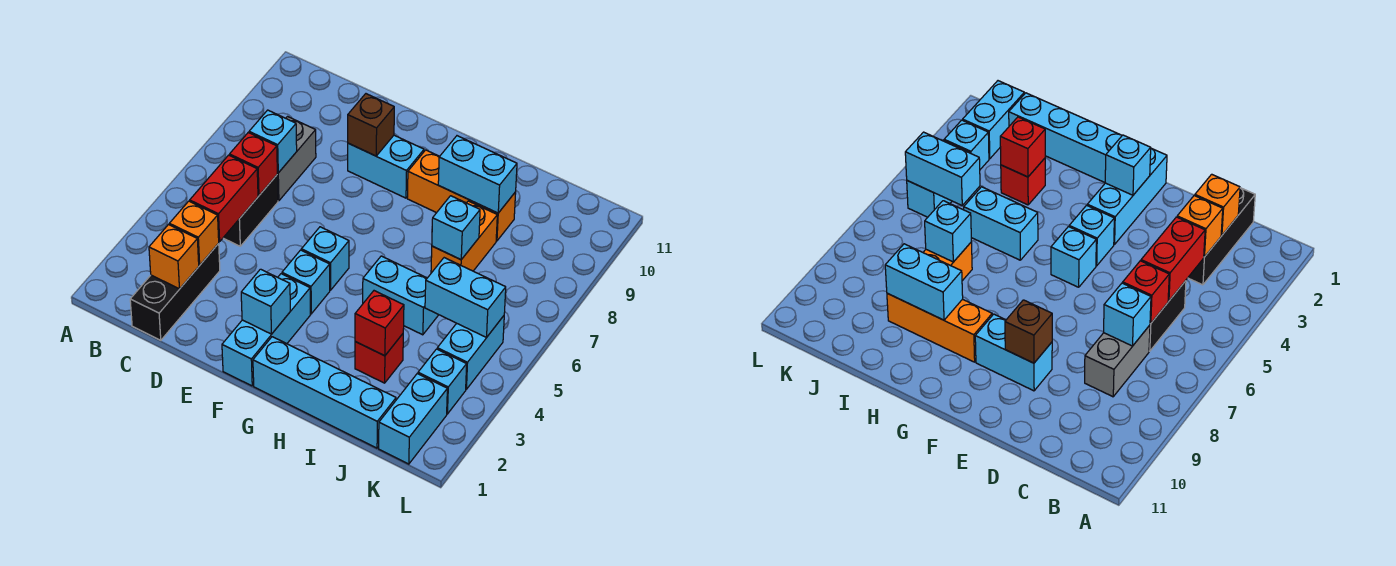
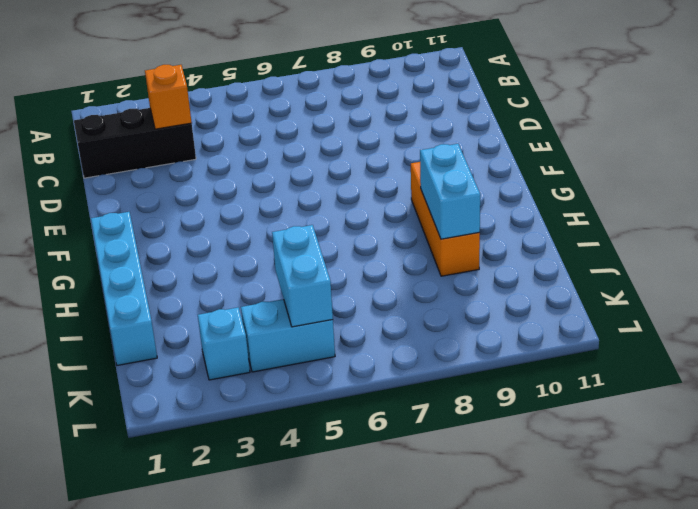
none -> black 1x2 brick [223,175,278,246]
none -> grey 1x2 brick [277,117,316,201]
none -> cyan 1x2 brick [348,135,424,198]

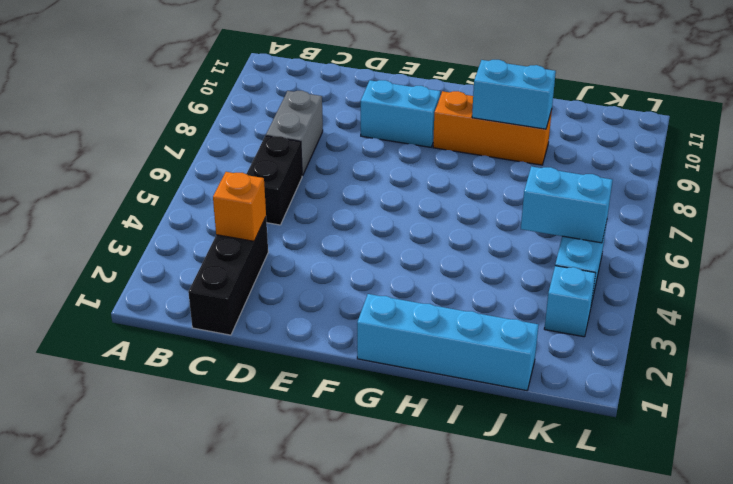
none -> cyan 1x3 brick [222,274,311,386]
none -> cyan 1x1 brick [282,250,330,314]
none -> cyan 1x1 brick [301,227,349,290]

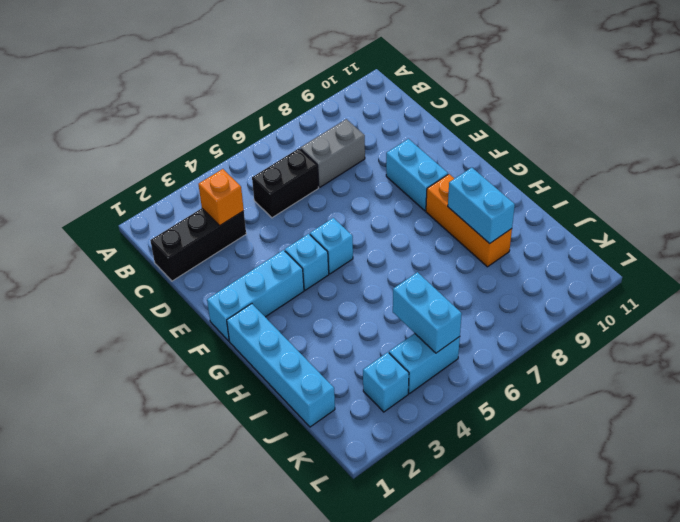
none -> cyan 1x2 brick [363,256,438,335]
none -> red 1x1 brick [355,334,403,383]
none -> orange 1x2 brick [431,201,497,273]

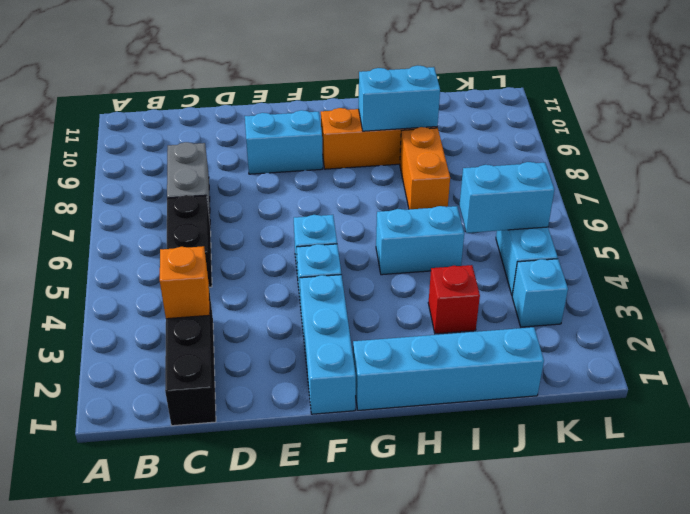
none -> cyan 1x2 brick [379,374,447,464]
none -> orange 1x1 brick [149,225,199,289]
none -> red 1x2 brick [190,155,258,242]

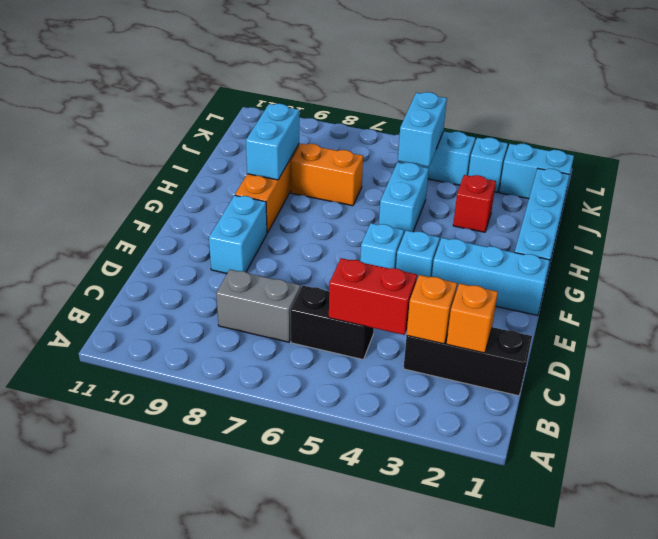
none -> red 1x1 brick [230,133,277,196]
none -> cyan 1x1 brick [249,110,297,173]
none -> brown 1x1 brick [348,94,394,156]

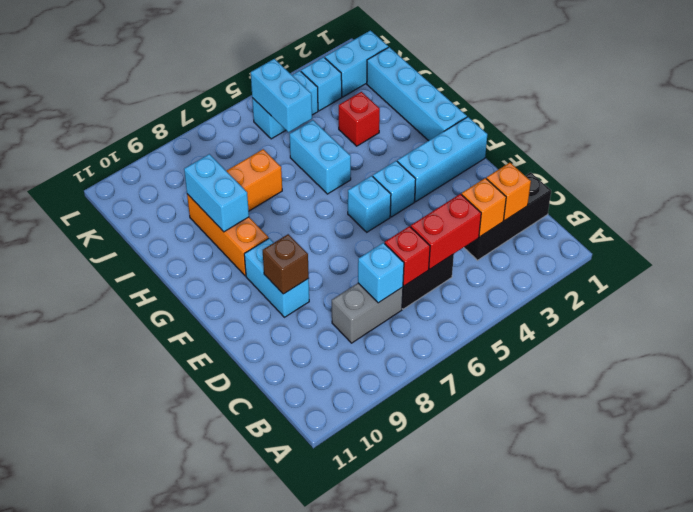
none -> cyan 1x1 brick [241,269,290,334]
none -> red 1x1 brick [355,291,404,356]
none -> cyan 1x1 brick [432,196,480,260]

